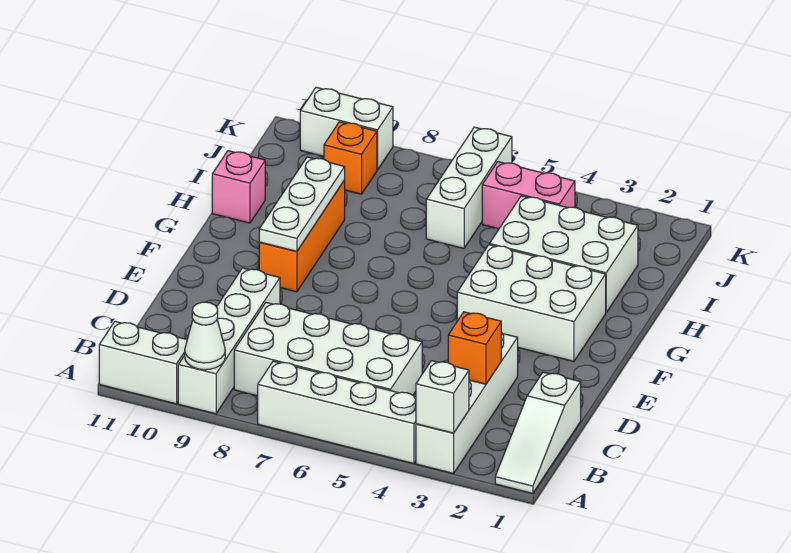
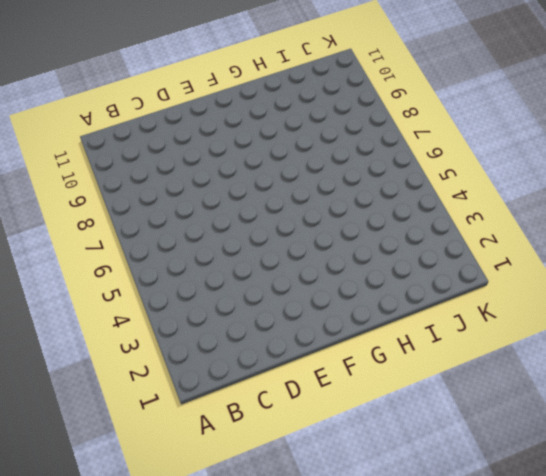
none -> white 1x3 slope [495,372,581,493]
none -> white 1x4 brick [416,333,518,473]
none -> white 1x4 brick [258,361,416,464]

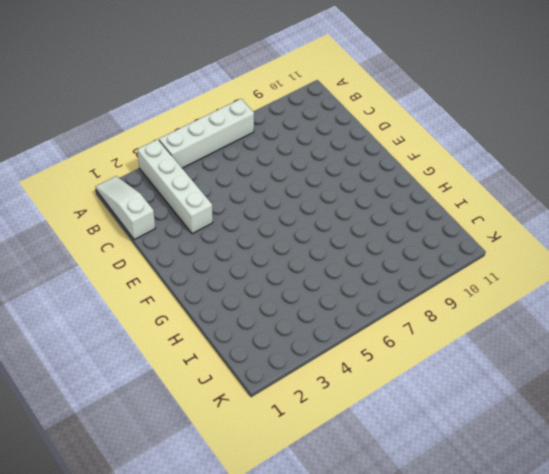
none -> white 1x4 brick [178,268,280,414]
none -> white 1x2 brick [99,321,187,404]
none -> white 2x4 brick [234,303,422,396]

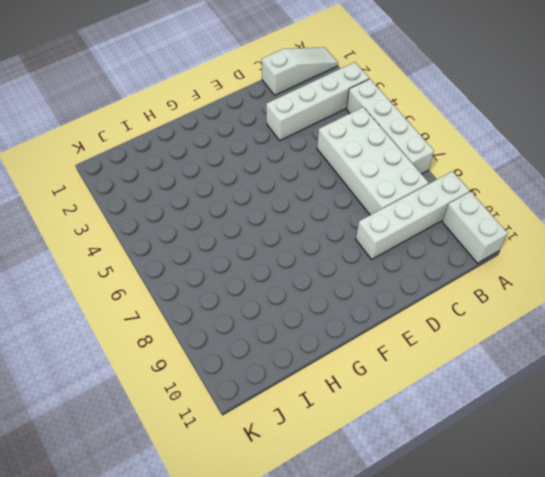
none -> white 2x3 brick [457,245,606,361]
none -> orange 1x3 brick [259,180,345,292]
none -> white 2x3 brick [490,196,638,312]

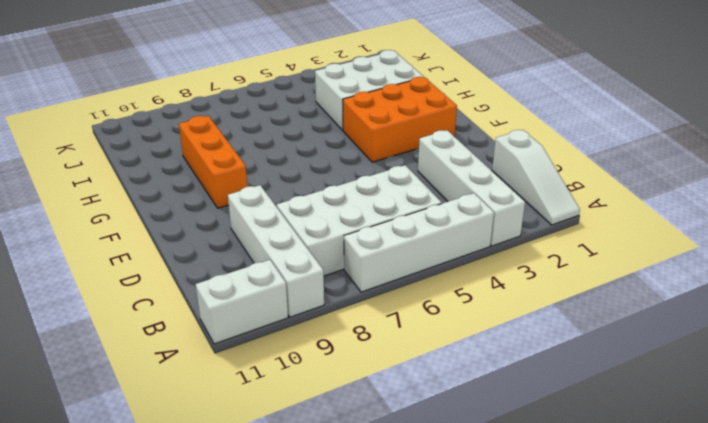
orange 2x3 brick [343,77,457,162] -> white 2x3 brick [457,245,606,361]
none -> pink 1x1 brick [212,151,265,223]
none -> white 1x3 brick [426,127,512,248]
none -> pink 1x2 brick [482,162,575,229]

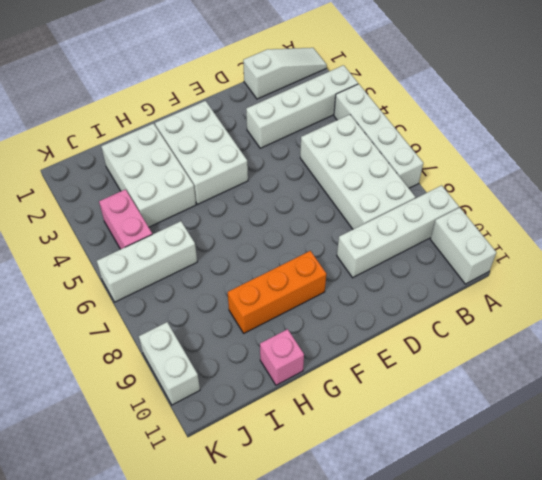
none -> orange 1x1 brick [324,122,377,194]
none -> white 1x1 brick [416,361,469,433]
none -> white 1x1 cone [185,302,225,370]

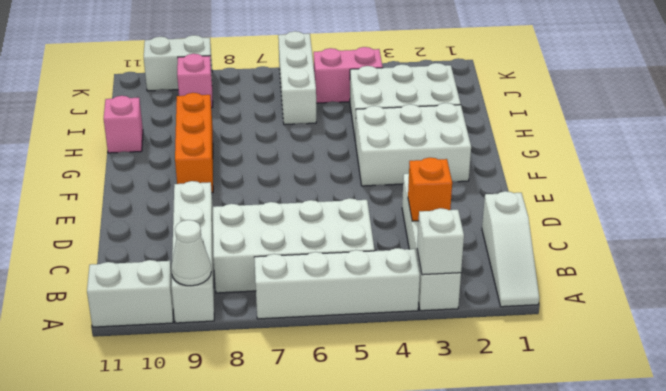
pink 1x1 brick [177,54,213,108] -> orange 1x1 brick [324,122,377,194]
none -> white 1x3 plate [259,157,345,252]

